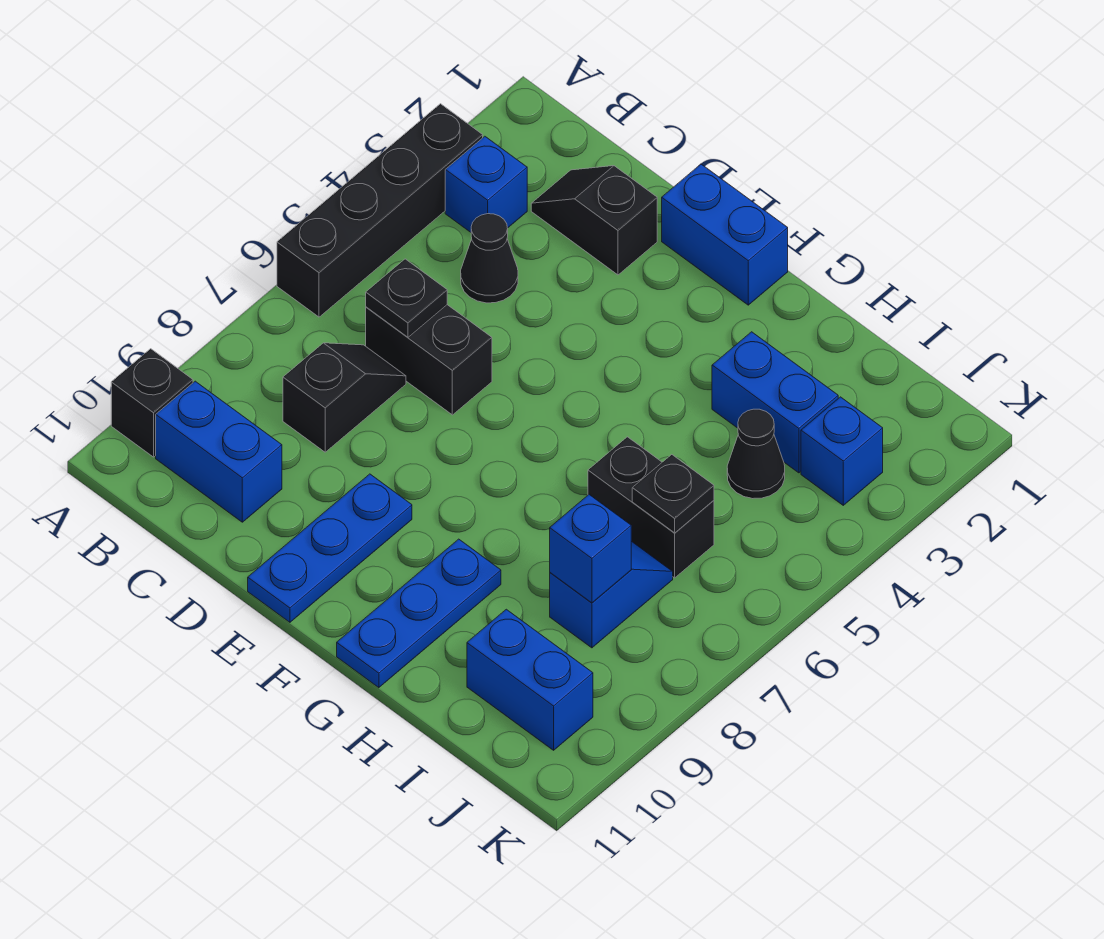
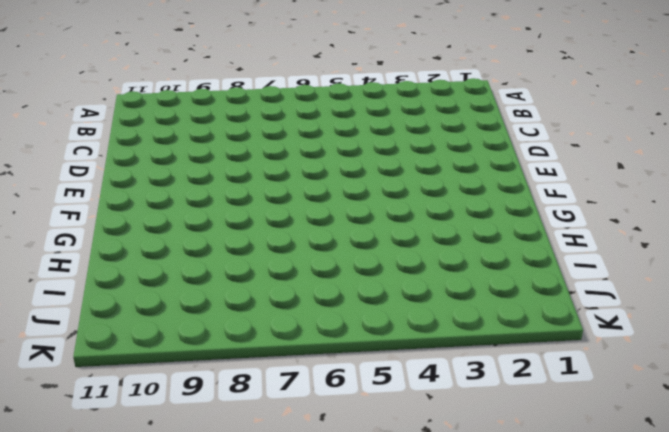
none -> black 1x4 brick [277,104,483,317]
none -> black 1x1 brick [111,349,193,457]
none -> blue 1x1 brick [445,136,527,232]

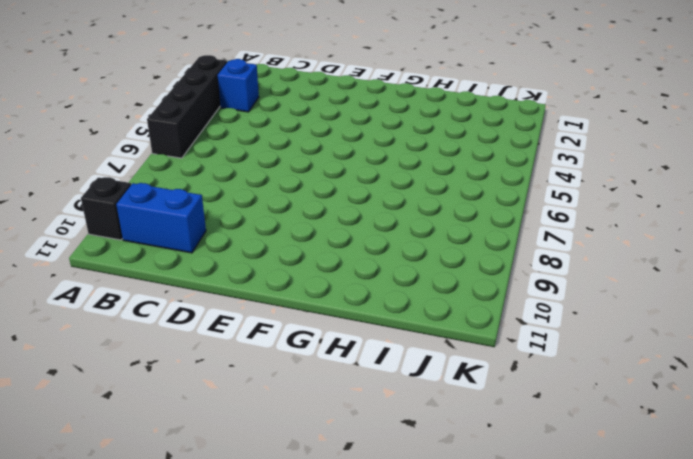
none -> black 1x2 slope [531,166,657,275]
none -> black 1x1 cone [461,214,518,303]
none -> black 1x2 brick [366,305,492,415]

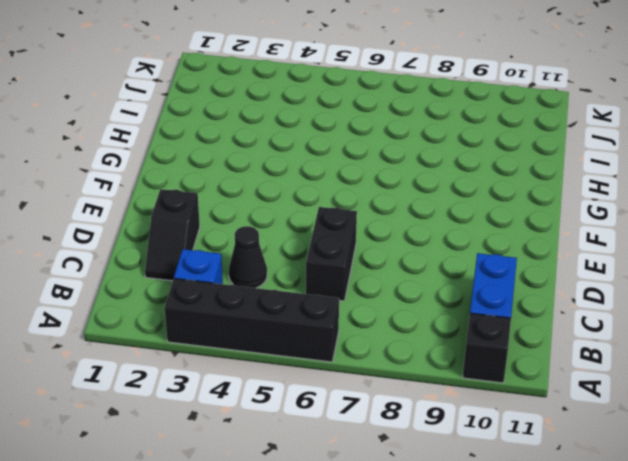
none -> black 1x2 slope [283,343,406,452]
none -> blue 1x2 brick [662,164,788,305]
none -> blue 1x3 plate [248,474,412,622]

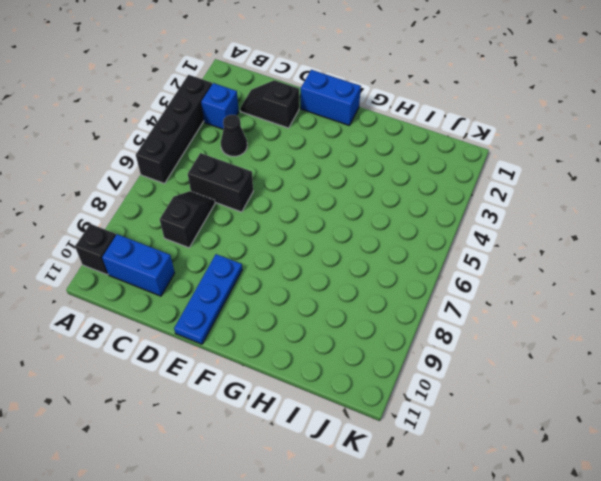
none -> blue 1x3 plate [337,539,501,688]
none -> blue 1x2 brick [712,332,838,473]
none -> black 1x2 brick [588,437,714,578]

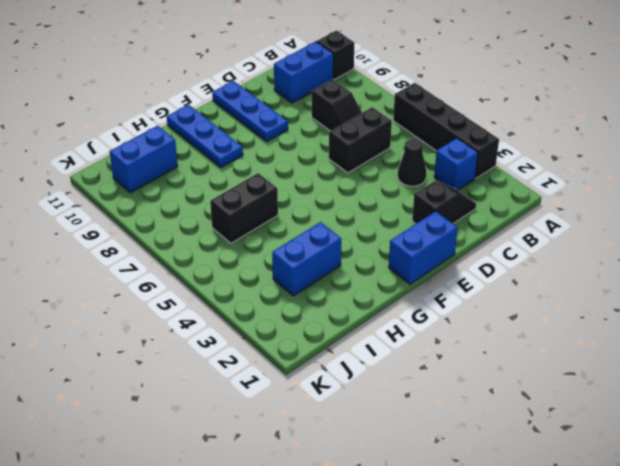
none -> black 1x1 cone [727,409,785,499]
none -> blue 1x2 slope [550,541,673,648]
none -> blue 1x1 brick [801,397,883,505]

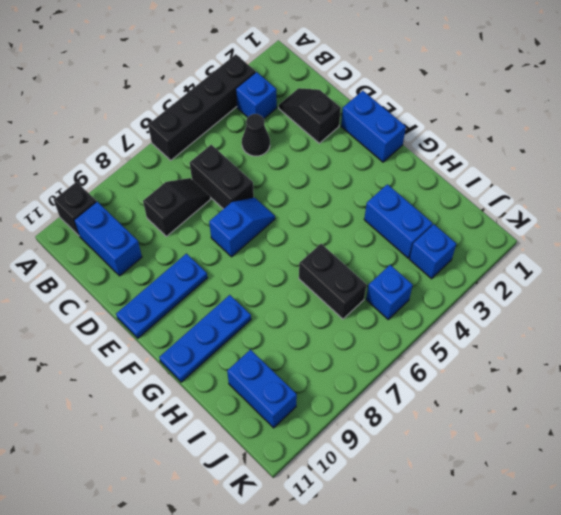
blue 1x2 slope [209,198,275,257] -> blue 1x2 slope moved to [550,541,673,648]
blue 1x1 brick [366,265,413,319] -> blue 1x1 brick moved to [550,495,631,603]
none -> black 1x1 cone [727,409,785,499]
none -> black 1x1 plate [366,259,447,337]
none -> black 1x1 plate [632,455,714,533]

